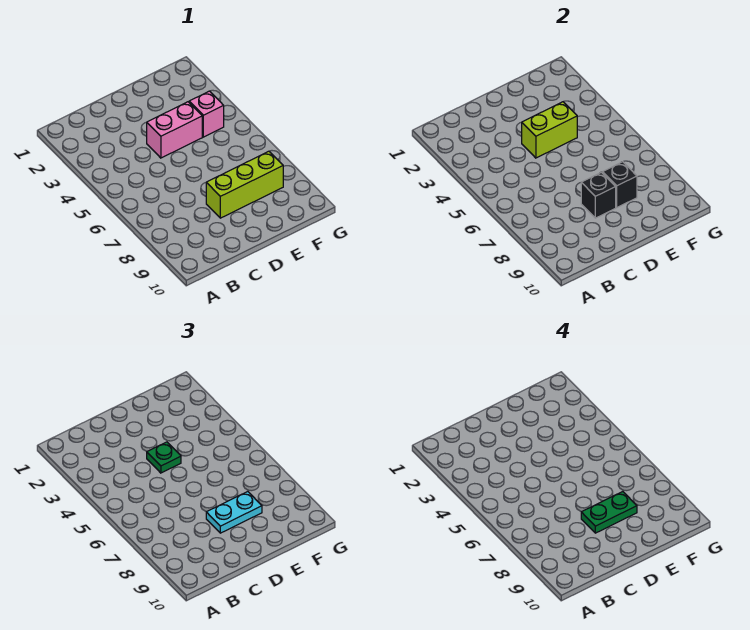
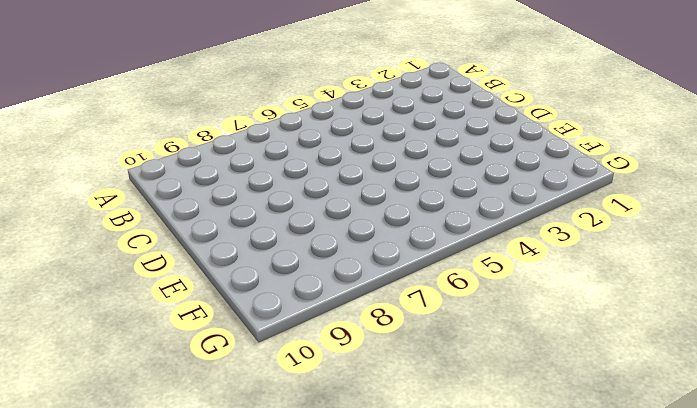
none -> pink 1x2 brick [147,102,202,158]
none -> lime 1x3 brick [206,151,283,218]

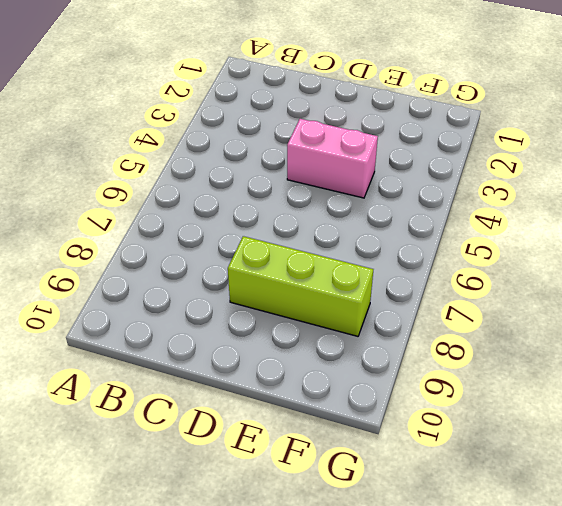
none -> pink 1x1 brick [189,91,224,137]
none -> lime 1x2 brick [522,102,577,158]

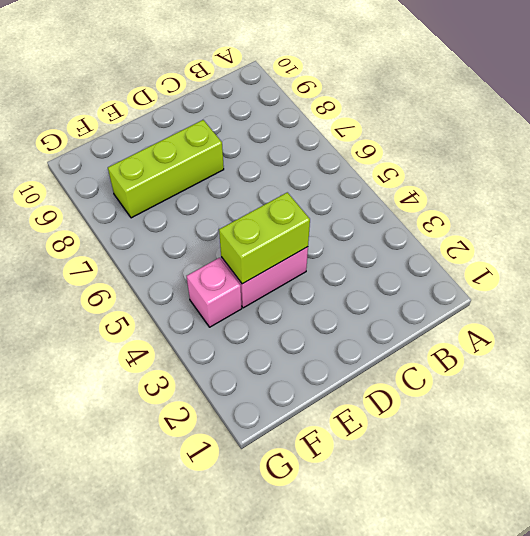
none -> black 1x1 brick [581,172,616,218]
none -> black 1x1 brick [603,162,637,207]

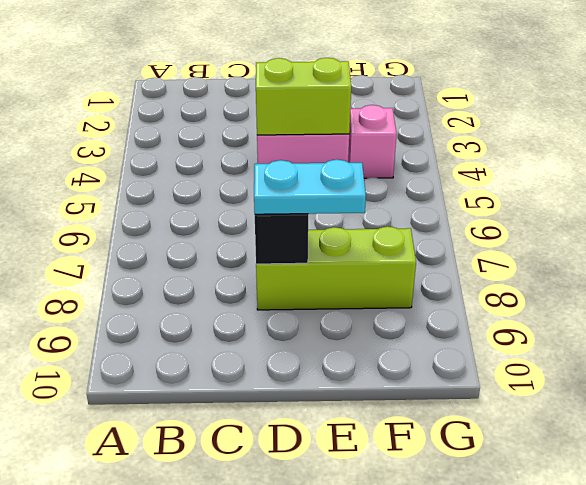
none -> black 1x1 brick [603,162,637,207]
none -> green 1x1 plate [147,442,181,473]

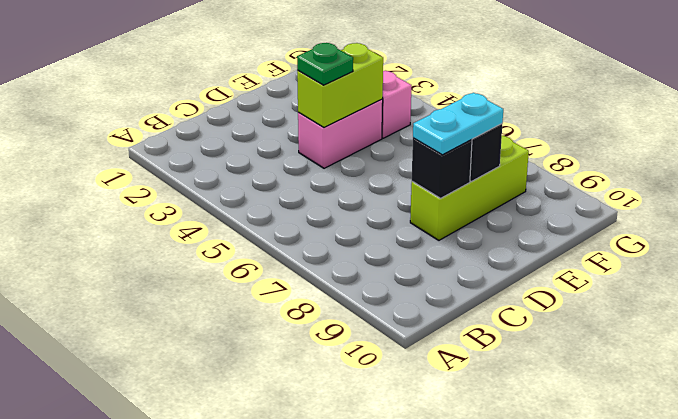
none -> green 1x2 plate [581,492,637,533]

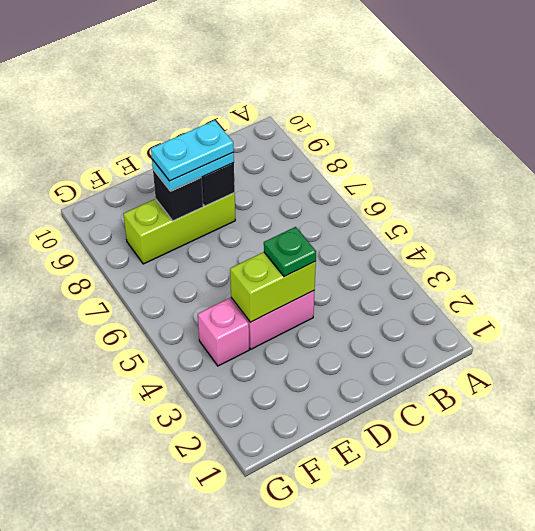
cyan 1x2 plate [151,120,234,181] -> green 1x2 plate [581,492,637,533]

